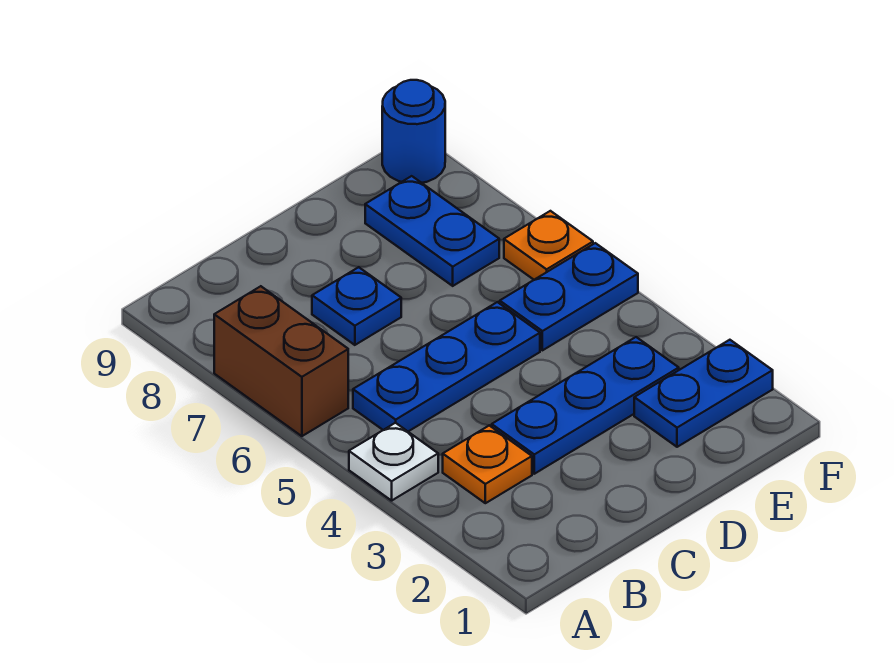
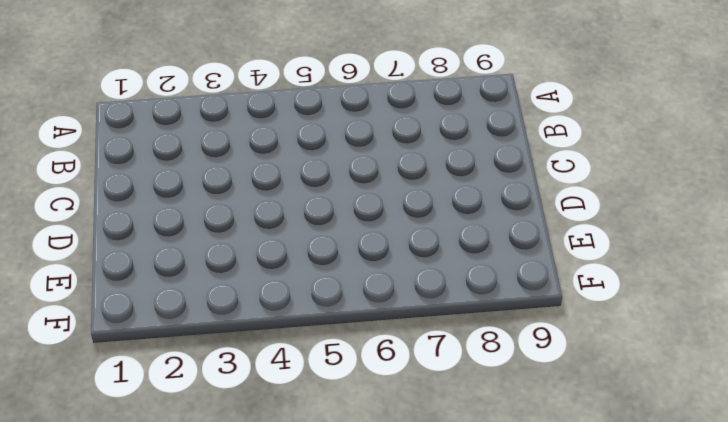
none -> white 1x1 plate [349,423,438,501]
none -> brown 1x2 brick [214,286,348,436]

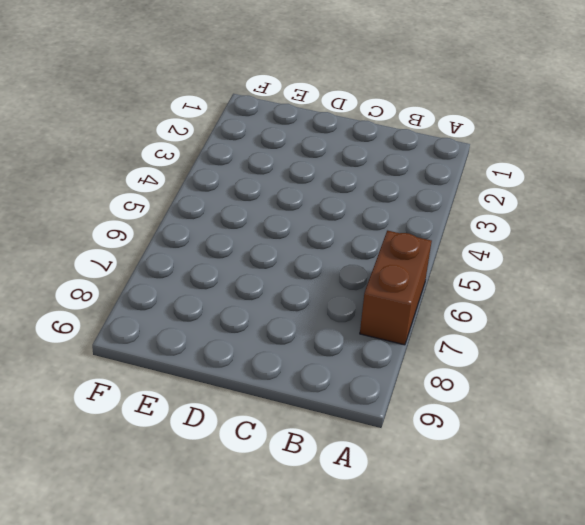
none -> white 1x1 plate [349,423,438,501]
none -> orange 1x1 plate [443,425,532,503]

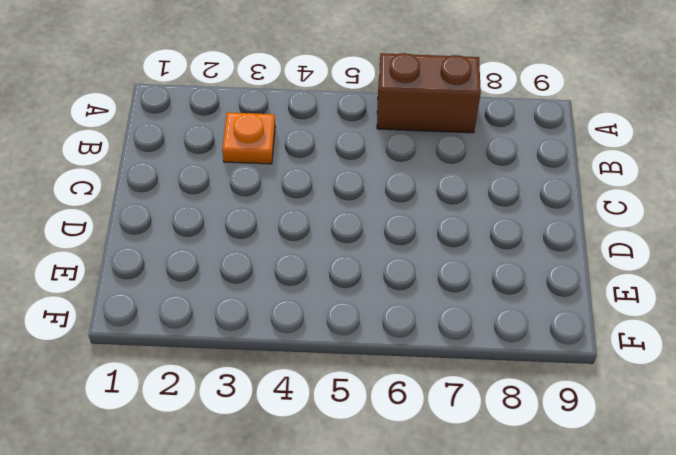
none -> white 1x1 plate [349,423,438,501]
none -> blue 1x3 plate [353,302,540,431]

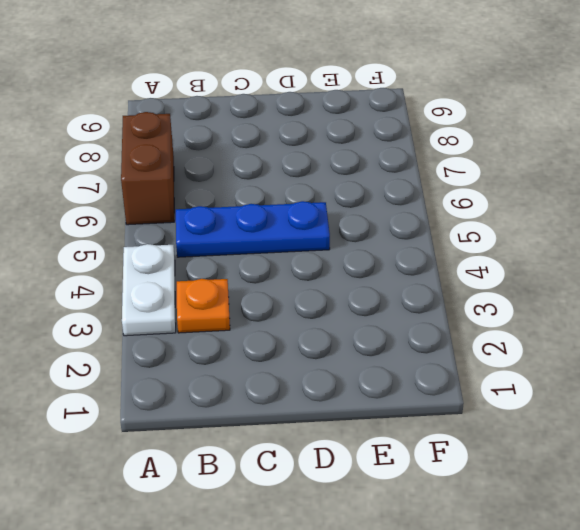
white 1x2 plate [122,244,176,336] -> white 1x1 plate [349,423,438,501]
none -> blue 1x3 plate [492,337,679,474]
none -> blue 1x1 plate [312,267,401,345]

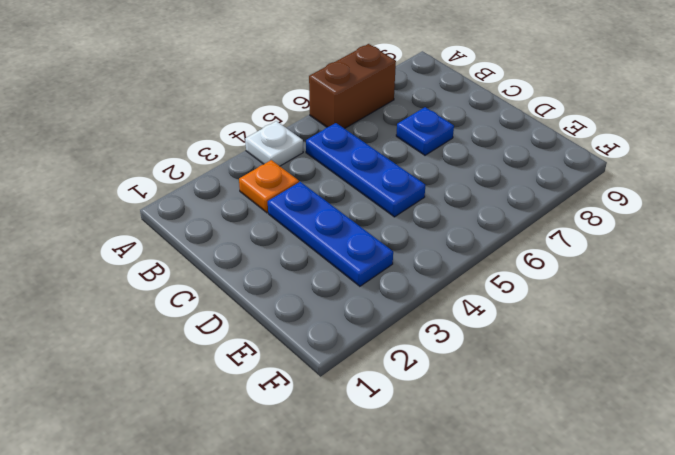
none -> blue 1x2 plate [634,340,773,447]
none -> blue 1x2 plate [500,243,638,350]

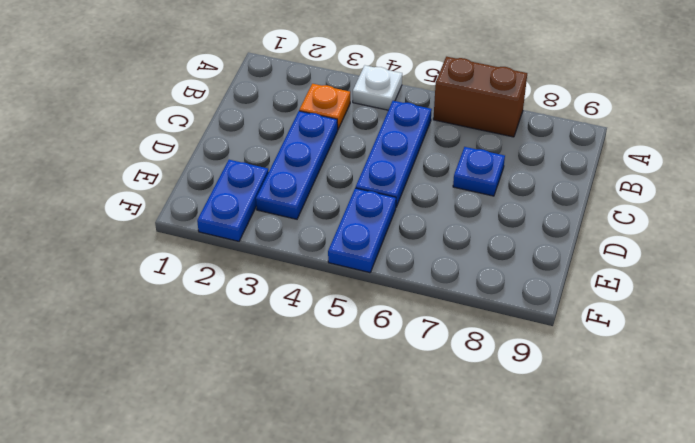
none -> blue 1x2 plate [365,176,499,286]
none -> orange 1x1 plate [504,211,593,280]

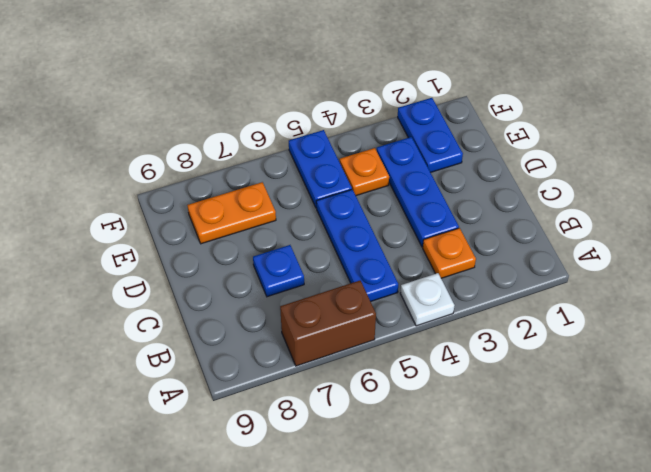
orange 1x1 plate [340,148,389,196] -> orange 1x1 plate moved to [504,211,593,280]
orange 1x2 plate [187,182,276,244] -> blue 1x2 plate [365,176,499,286]
none -> blue 1x1 round brick [382,80,445,183]

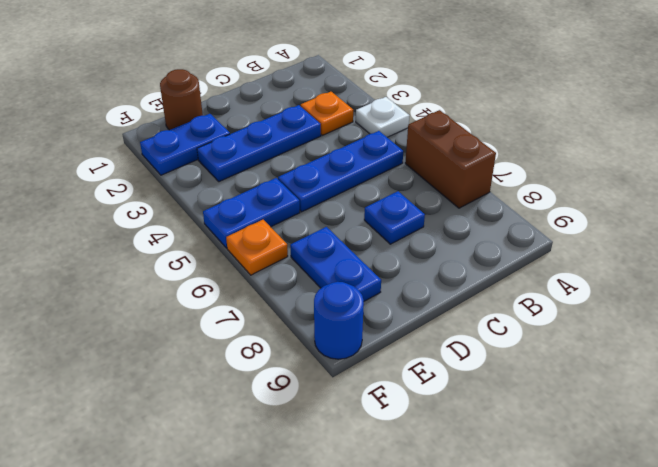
brown 1x1 round brick [160,69,203,130] -> none

